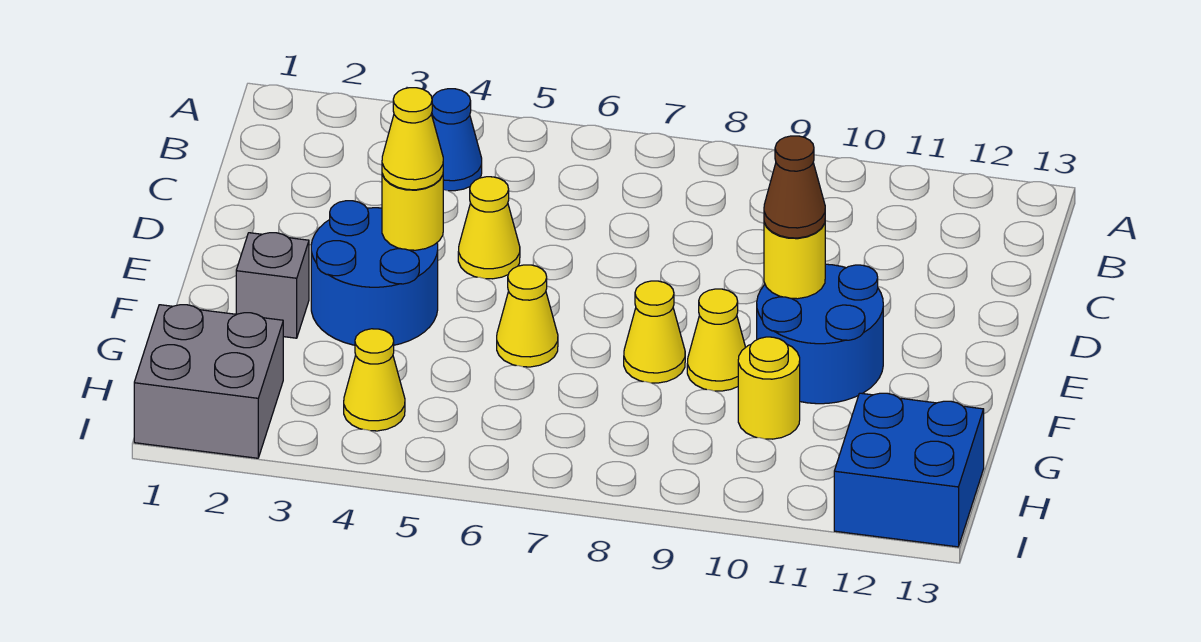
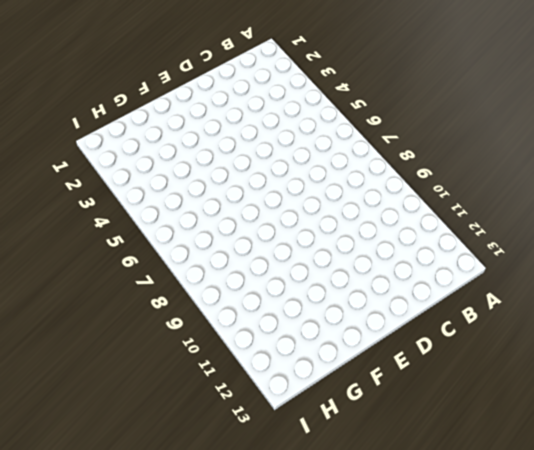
none -> blue 1x1 cone [432,89,482,191]
none -> yellow 1x1 cone [458,177,520,279]
none -> blue 2x2 round brick [311,201,438,345]

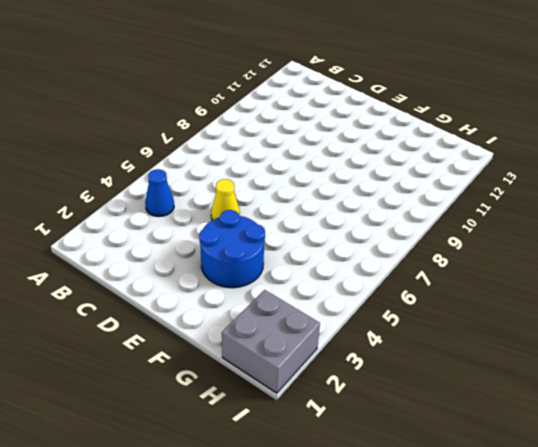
none -> blue 2x2 round brick [757,264,883,404]
none -> grey 1x1 brick [236,233,309,338]
none -> yellow 1x1 cone [497,265,558,367]

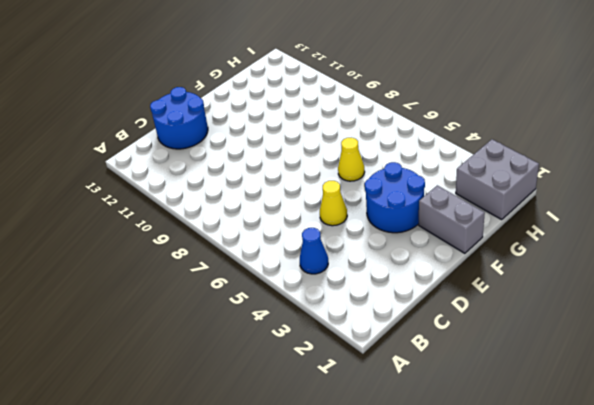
blue 2x2 round brick [150,87,208,149] -> blue 2x2 round brick moved to [757,264,883,404]
grey 1x2 brick [419,185,485,253] -> grey 1x1 brick [236,233,309,338]
none -> yellow 1x1 cone [624,281,685,383]
none -> yellow 1x1 cone [687,289,746,391]
none -> yellow 1x1 round brick [738,337,800,439]

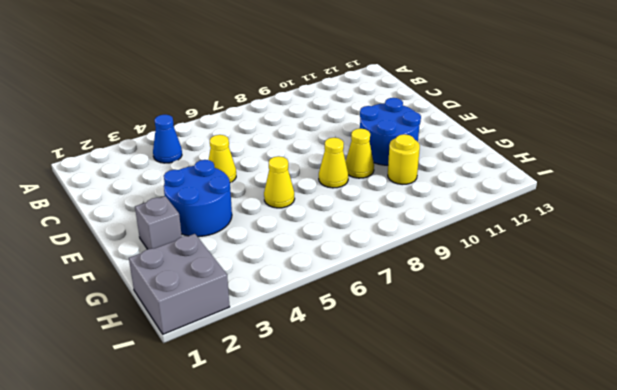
none -> yellow 1x1 cone [344,329,405,431]
none -> blue 2x2 brick [834,393,984,547]
none -> yellow 1x1 round brick [382,174,443,250]

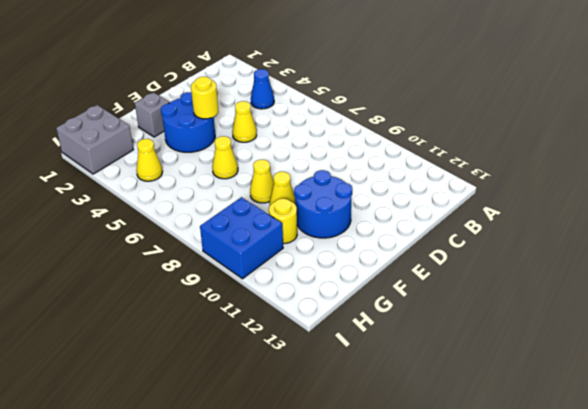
blue 2x2 brick [200,197,283,279] -> blue 2x2 brick moved to [834,393,984,547]
none -> yellow 1x1 round brick [764,223,825,299]
none -> yellow 1x1 cone [382,88,443,190]
none -> brown 1x1 cone [764,136,825,238]

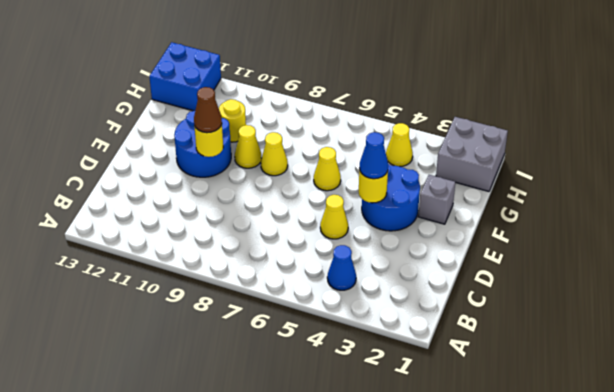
blue 1x1 cone [359,132,388,179] -> yellow 1x1 cone [382,88,443,190]

